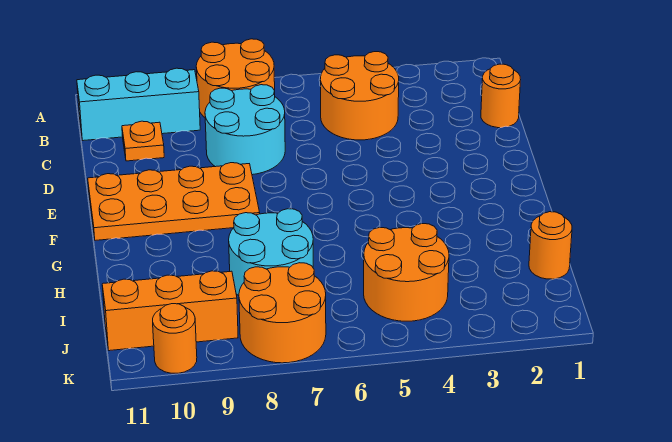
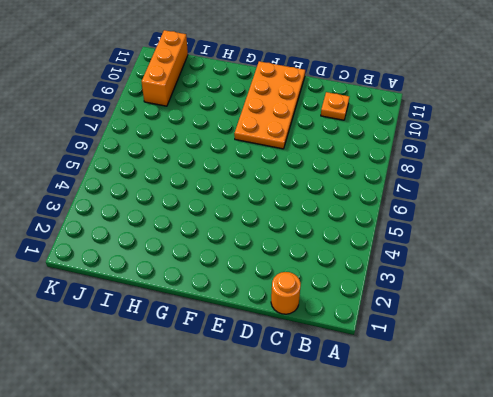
none -> orange 2x2 round brick [196,39,275,117]
none -> orange 2x2 round brick [320,52,399,140]
none -> cyan 1x3 brick [77,68,200,141]

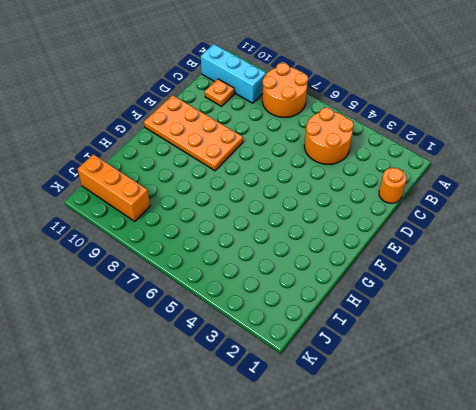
none -> cyan 2x2 round brick [205,85,285,175]
none -> cyan 2x2 round brick [229,209,313,296]
none -> orange 1x1 round brick [529,212,572,279]

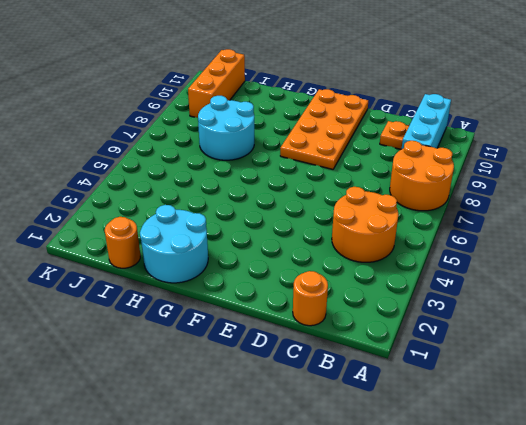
cyan 2x2 round brick [140,205,208,283] -> cyan 2x2 round brick moved to [205,85,285,175]
none -> orange 2x2 round brick [364,224,449,321]
none -> orange 2x2 round brick [239,263,326,363]
none -> orange 1x1 round brick [153,304,197,373]

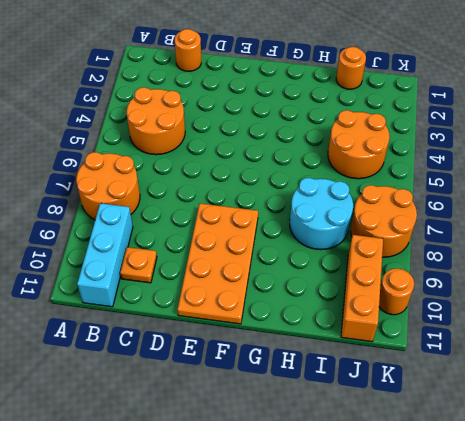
none -> cyan 2x2 round brick [205,85,285,175]

